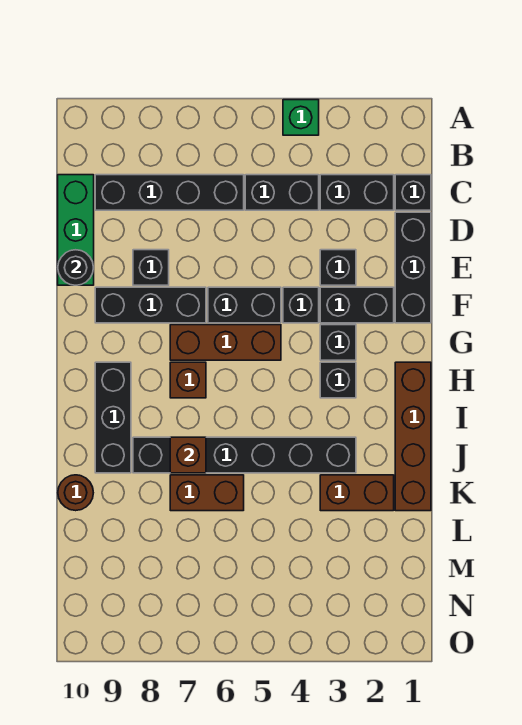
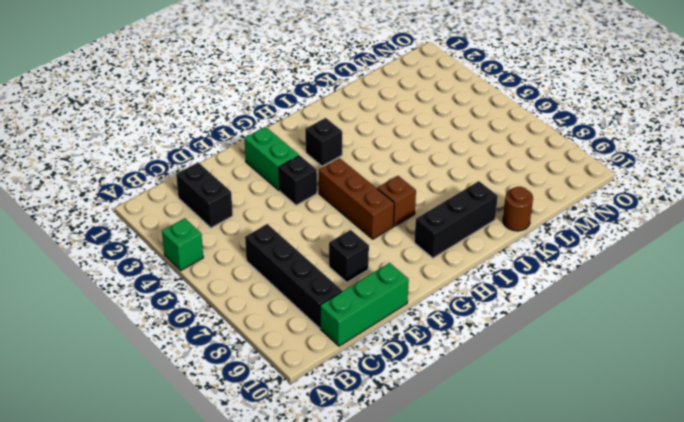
green 1x2 brick [245,127,299,190] -> black 1x2 brick [320,287,394,323]
none -> black 1x1 brick [395,175,431,210]
none -> black 1x2 brick [245,175,319,210]
none -> black 1x3 brick [395,212,431,323]

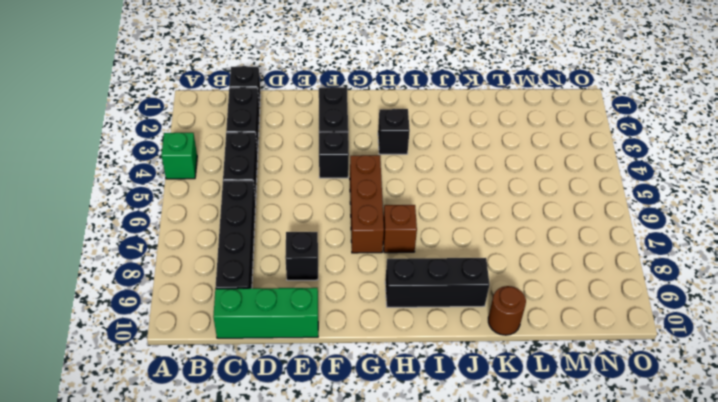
none -> black 1x3 brick [395,212,431,323]
none -> black 1x1 brick [320,250,356,285]
none -> black 1x2 brick [208,287,281,323]

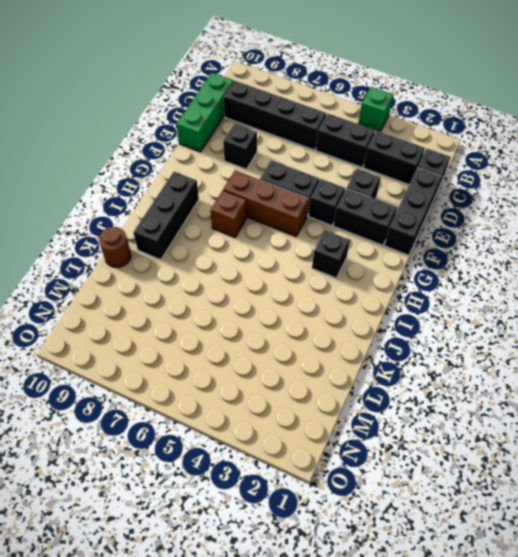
none -> black 1x3 brick [95,287,206,323]
none -> black 1x1 brick [320,325,356,360]
none -> brown 1x4 brick [395,362,431,511]

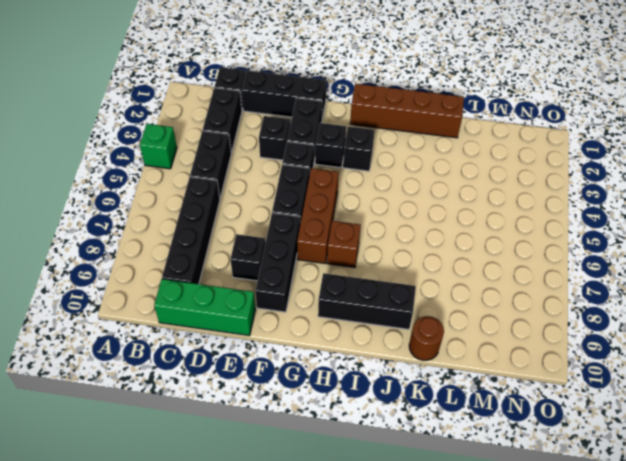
none -> black 1x6 brick [133,437,356,473]
none -> brown 1x2 brick [320,475,394,511]
none -> brown 1x2 brick [170,475,244,511]

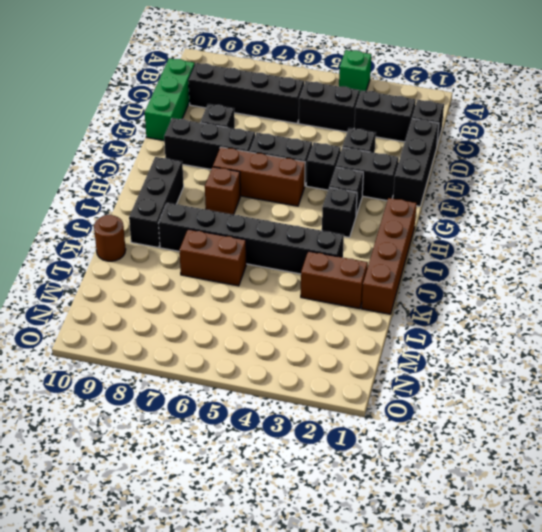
none -> black 1x1 round brick [58,250,94,285]
none -> brown 1x1 brick [170,437,206,473]

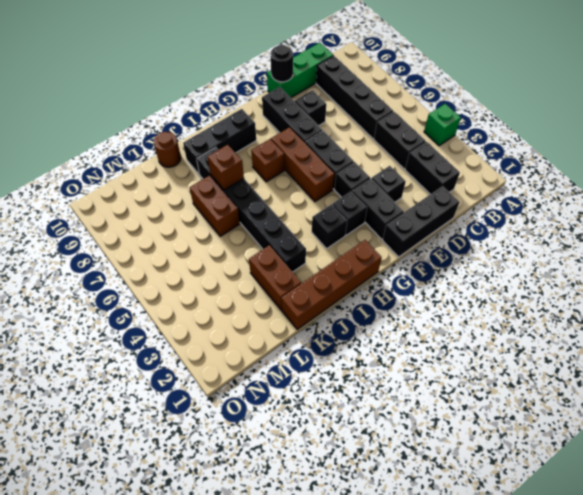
none -> black 1x1 brick [395,175,431,210]

